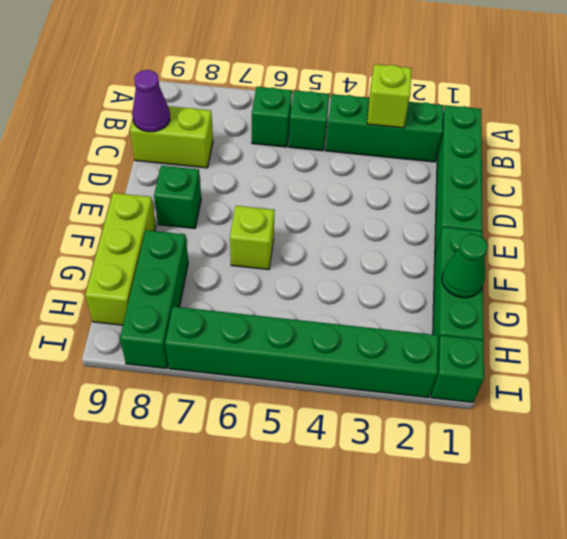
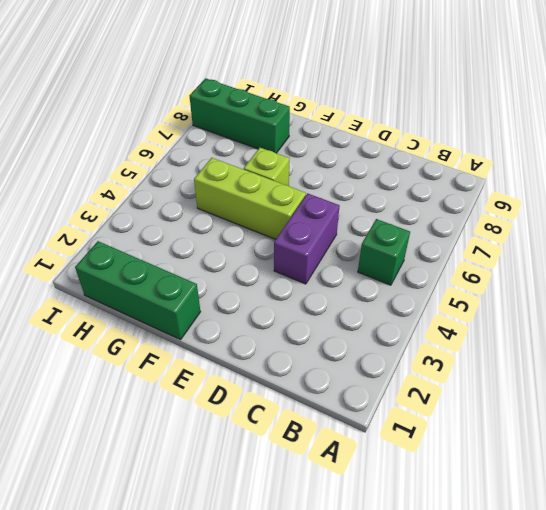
purple 1x2 brick [274,193,340,284] -> none
lime 1x3 brick [194,158,306,239] -> lime 1x3 brick moved to [85,193,156,325]
none -> green 1x4 brick [435,105,483,252]
none -> green 1x3 brick [326,94,443,162]
none -> green 1x1 brick [252,87,292,147]

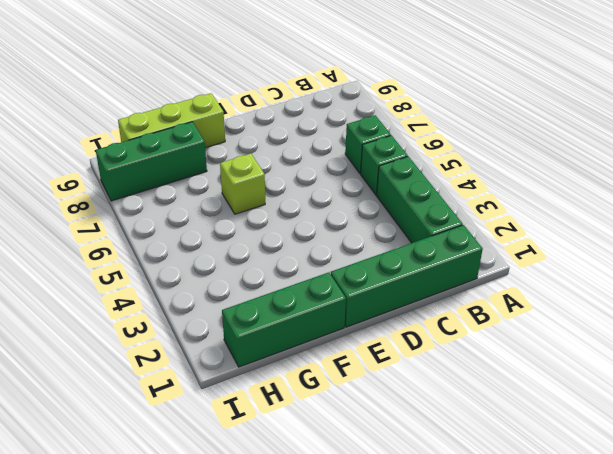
none -> lime 1x2 brick [130,106,213,168]
none -> green 1x1 brick [154,166,201,229]
none -> green 1x1 brick [431,336,484,402]

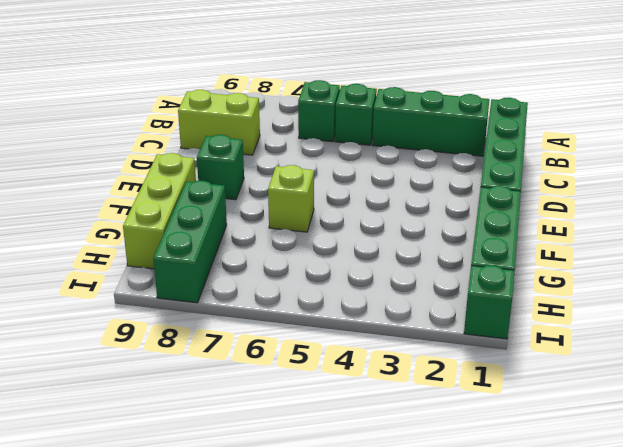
none -> green 1x6 brick [165,307,438,398]
none -> lime 1x1 brick [367,64,412,128]
none -> purple 1x1 cone [132,70,170,132]

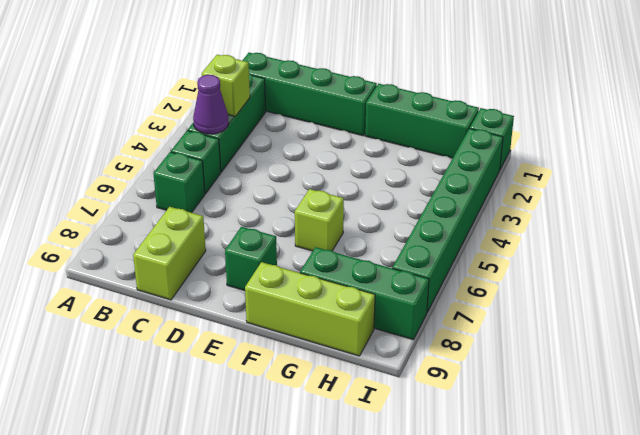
purple 1x1 cone [193,75,229,134] -> purple 1x1 cone moved to [132,70,170,132]
none -> green 1x1 cone [442,234,488,298]

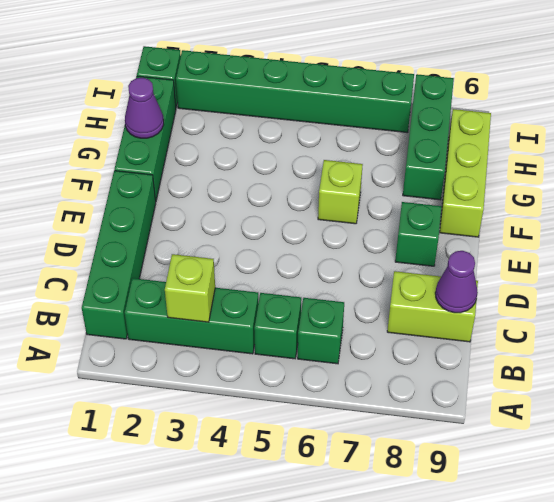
purple 1x1 cone [125,78,164,138] -> green 1x1 cone [442,234,488,298]

